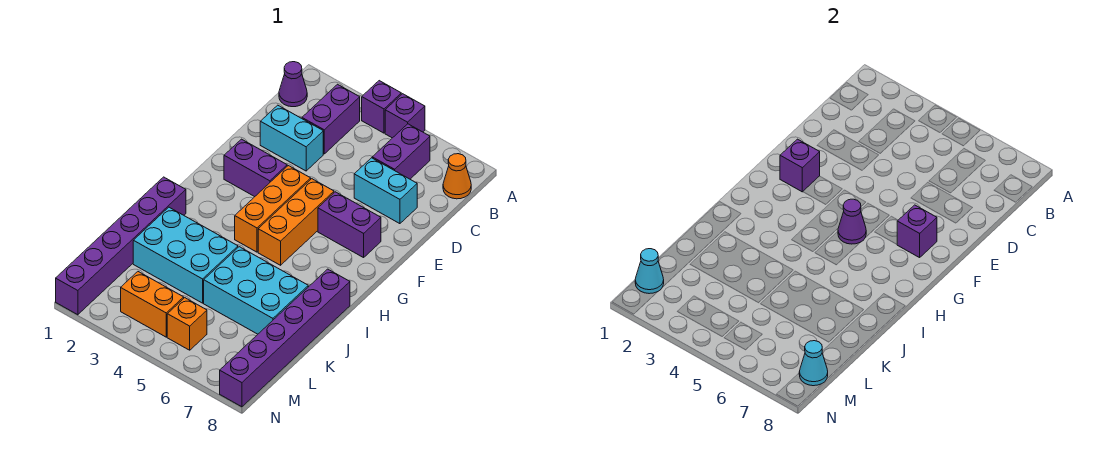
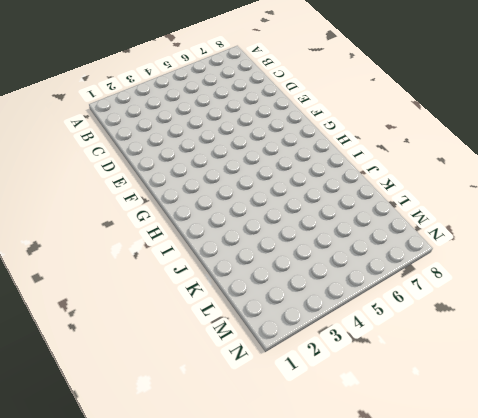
none -> purple 1x1 brick [362,81,401,133]
none -> purple 1x1 brick [385,94,425,138]
none -> purple 1x1 cone [279,62,307,107]

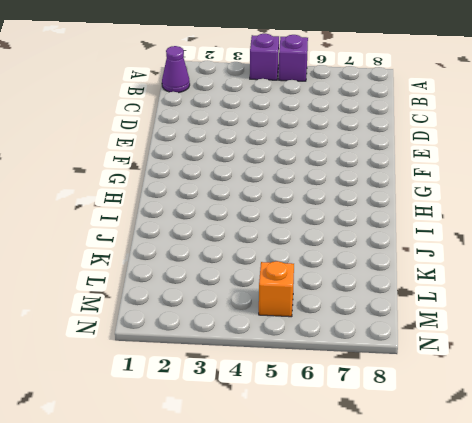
none -> purple 1x2 brick [302,84,360,154]
none -> purple 1x2 brick [372,124,430,179]
none -> orange 1x1 cone [443,154,471,199]

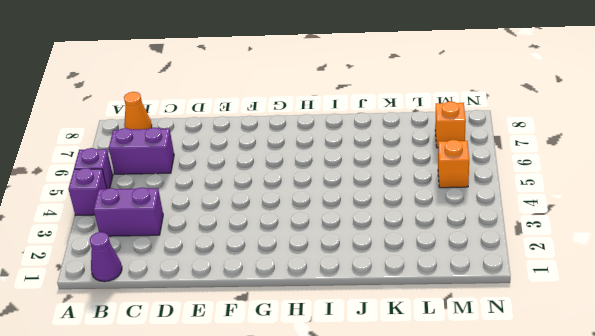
orange 1x1 brick [435,101,466,148] -> none
none -> cyan 1x2 brick [260,105,323,171]
none -> cyan 1x2 brick [354,158,417,224]
none -> purple 1x2 brick [224,139,287,197]

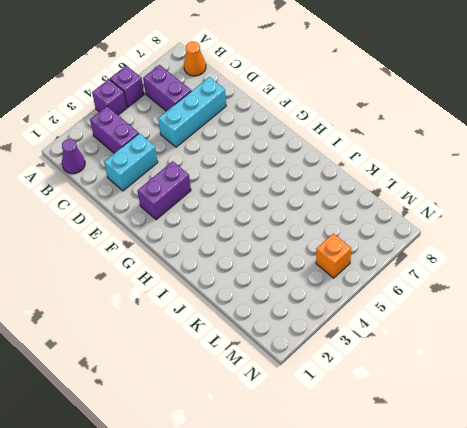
cyan 1x3 brick [158,77,226,147] -> cyan 1x2 brick [354,158,417,224]
none -> orange 1x3 brick [235,166,311,252]
none -> orange 1x3 brick [258,179,334,265]
none -> purple 1x2 brick [318,192,381,258]

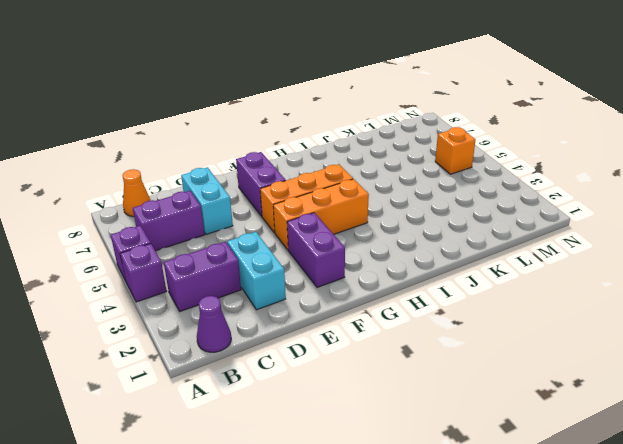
none -> purple 1x6 brick [56,177,186,315]
none -> purple 1x6 brick [220,269,350,407]
none -> cyan 2x3 brick [133,207,238,303]

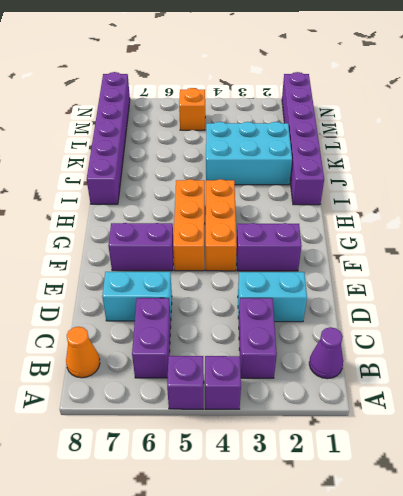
none -> cyan 2x3 brick [204,247,308,334]
none -> orange 1x2 brick [121,272,184,337]
none -> purple 1x1 brick [780,139,820,192]

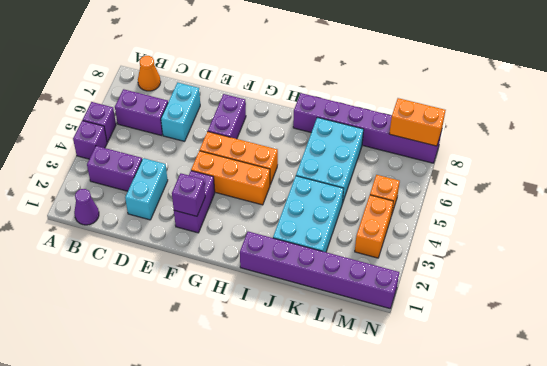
orange 1x2 brick [389,98,446,146] -> cyan 1x1 cone [799,341,828,386]
none -> purple 1x1 brick [897,205,937,258]
none -> purple 1x1 cone [838,199,866,244]
none -> cyan 1x1 cone [635,249,664,294]

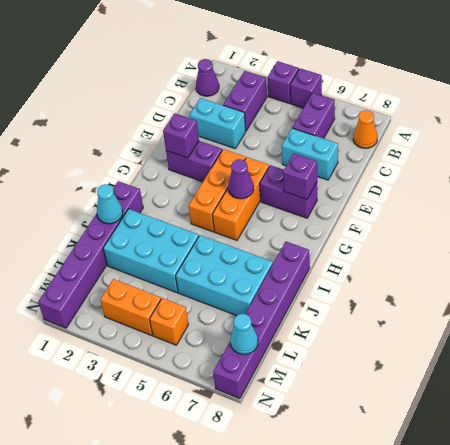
cyan 1x1 cone [97,184,123,224] -> cyan 1x1 cone moved to [635,249,664,294]

